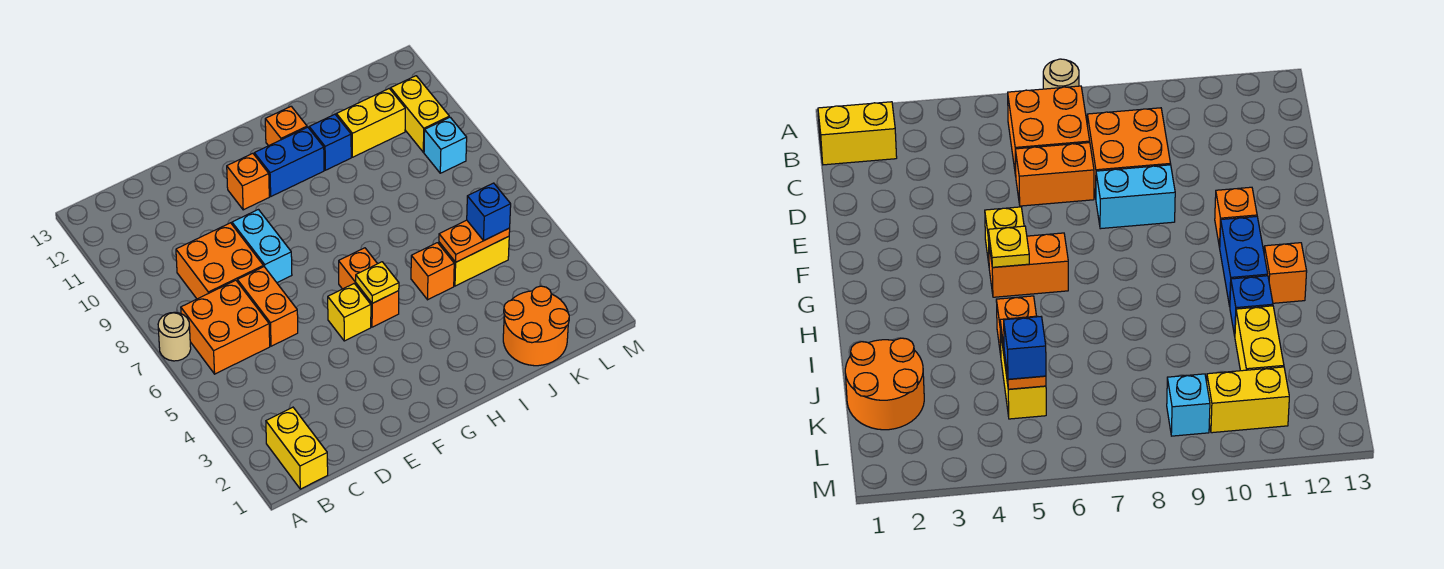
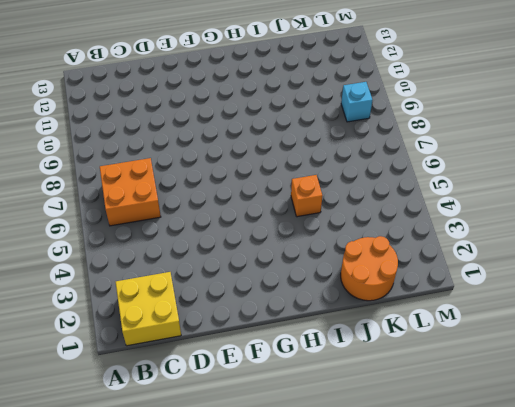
yellow 2x2 brick [116,272,181,346] -> yellow 1x2 brick [266,407,328,489]
none -> tan 1x1 round brick [158,312,191,361]
none -> orange 2x2 brick [176,223,263,299]
none -> orange 1x2 brick [237,267,298,346]

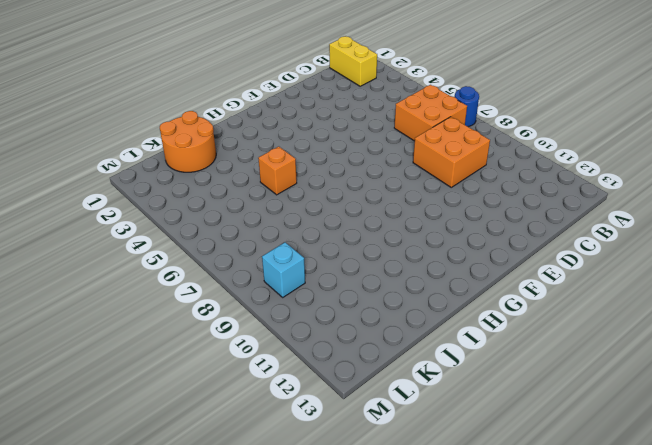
blue 1x1 round brick [455,86,479,127] -> tan 1x1 round brick [158,312,191,361]
none -> orange 1x2 brick [237,267,298,346]
none -> cyan 1x2 brick [232,210,292,283]
none -> yellow 1x1 brick [328,284,371,341]

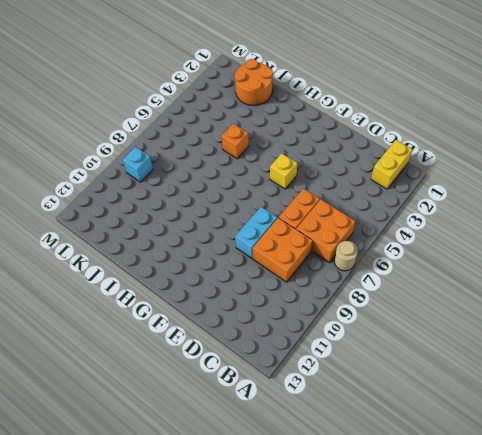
none -> orange 1x1 brick [227,153,269,210]
none -> orange 1x2 brick [339,248,399,327]
none -> blue 1x2 brick [254,127,324,196]

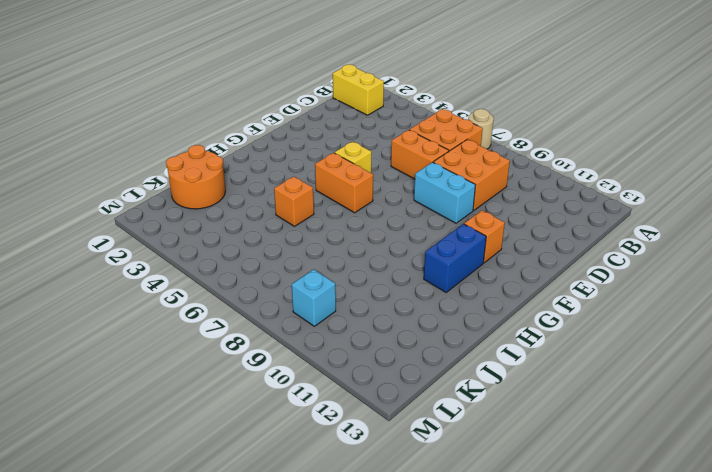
none -> orange 1x1 brick [265,106,307,146]
none -> blue 1x1 brick [309,114,351,170]
none -> yellow 1x2 brick [439,236,509,286]

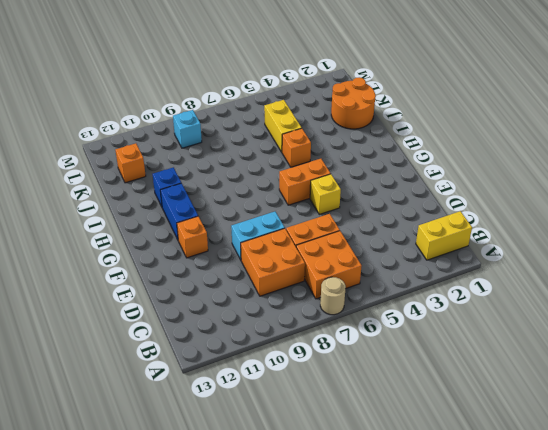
orange 1x1 brick [116,143,146,183] -> orange 1x1 brick moved to [265,106,307,146]
none -> yellow 1x2 brick [336,89,405,157]
none -> yellow 1x2 brick [391,76,449,152]
none -> yellow 1x1 plate [356,262,399,303]

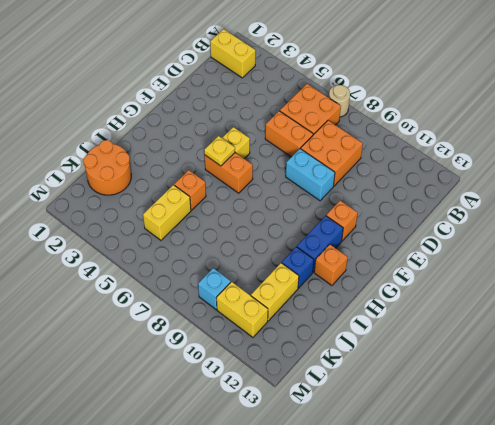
none -> orange 1x2 plate [439,220,510,262]
none -> blue 1x1 brick [467,183,511,240]

